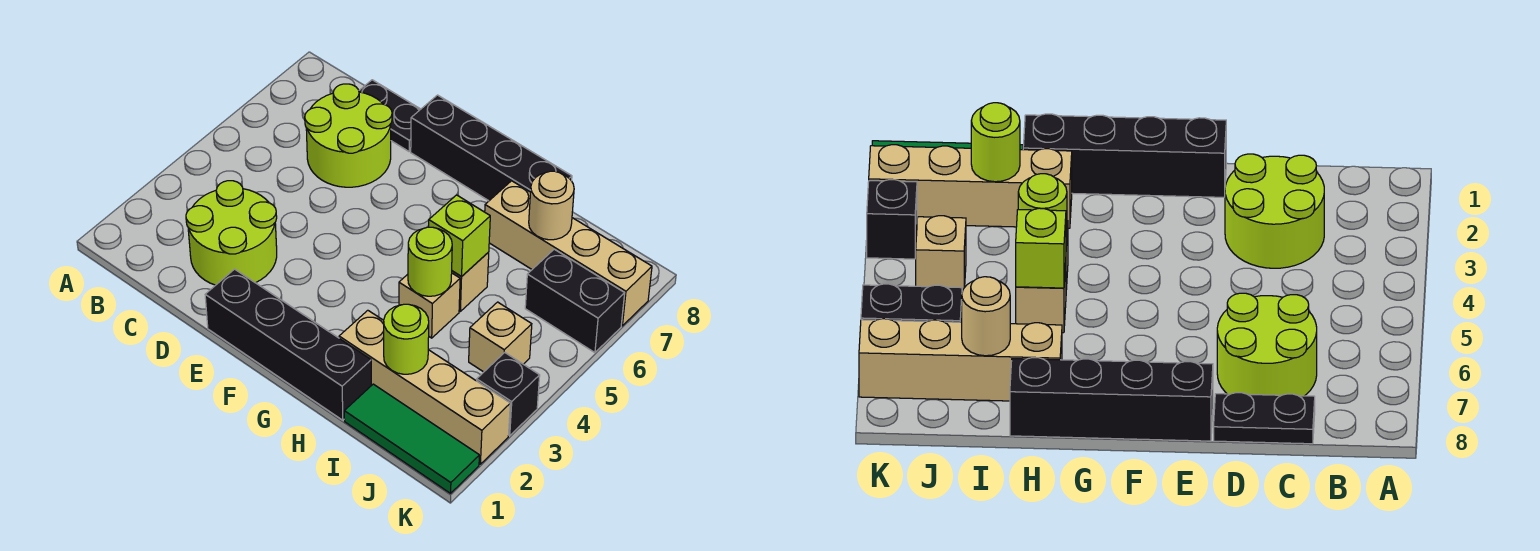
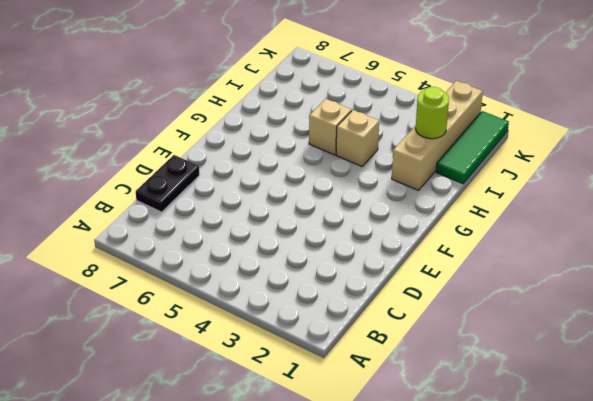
none -> lime 2x2 round brick [186,181,277,285]
none -> lime 2x2 round brick [305,84,392,187]
none -> black 1x4 brick [205,269,372,420]

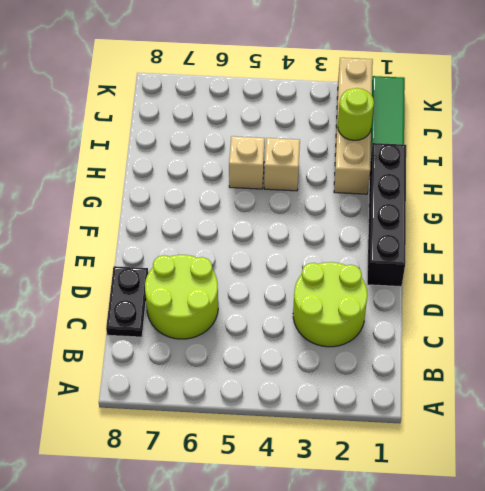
none -> black 1x4 brick [411,95,572,201]
none -> tan 1x4 brick [485,181,652,326]
none -> tan 1x1 brick [469,302,532,372]

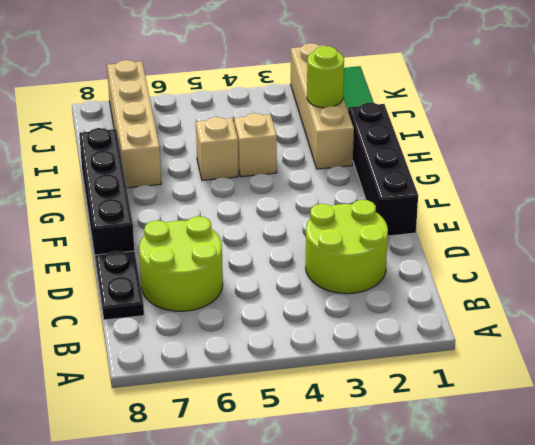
none -> tan 1x1 brick [469,302,532,372]
none -> black 1x2 brick [525,249,625,353]
none -> black 1x1 brick [477,352,540,436]

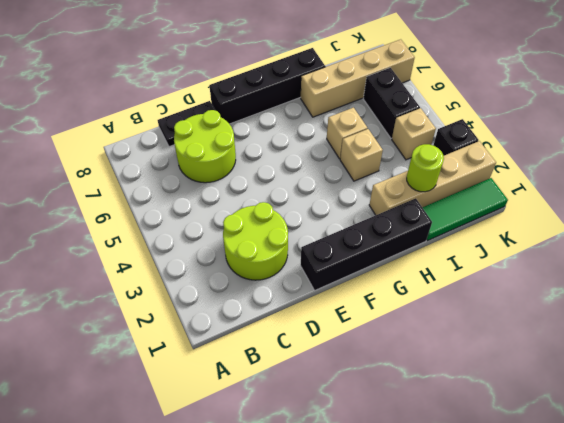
black 1x2 brick [363,68,420,138] -> black 1x2 brick turned to [525,249,625,353]
none -> lime 1x1 round brick [408,227,452,296]
none -> lime 1x1 brick [429,195,490,277]
none -> tan 1x1 round brick [529,171,574,240]

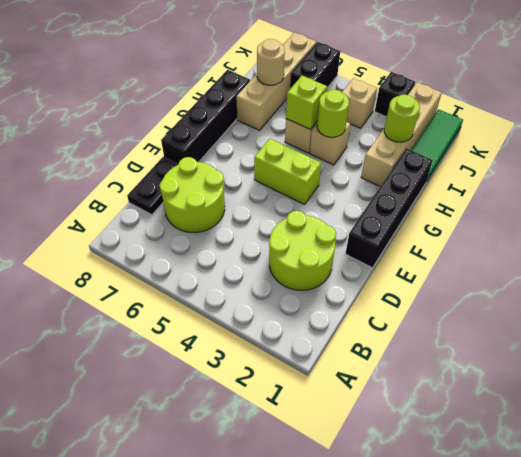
lime 1x2 brick [254,139,321,204] -> none

